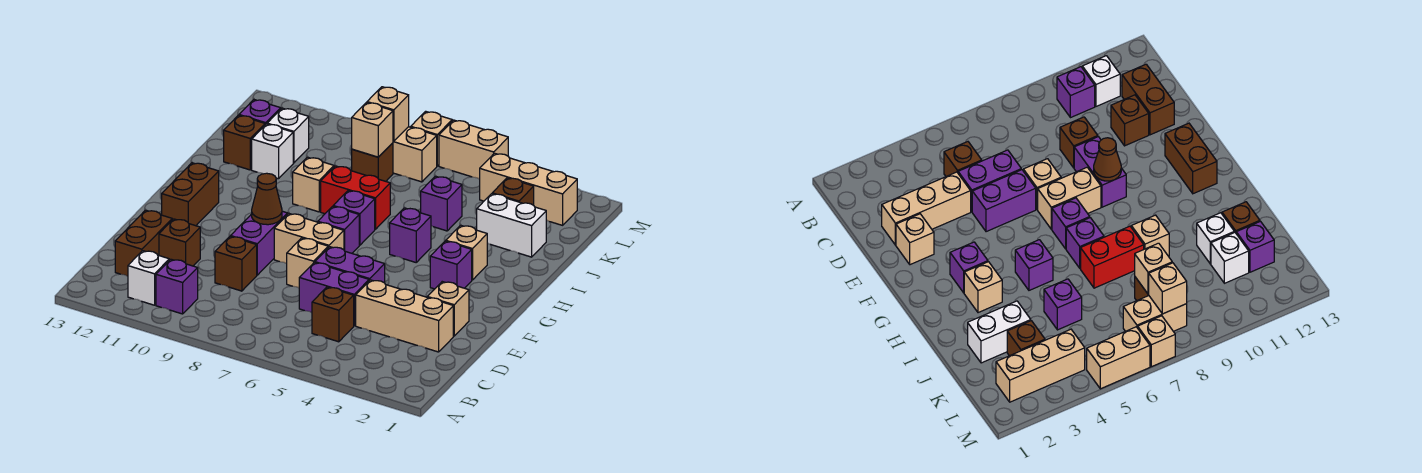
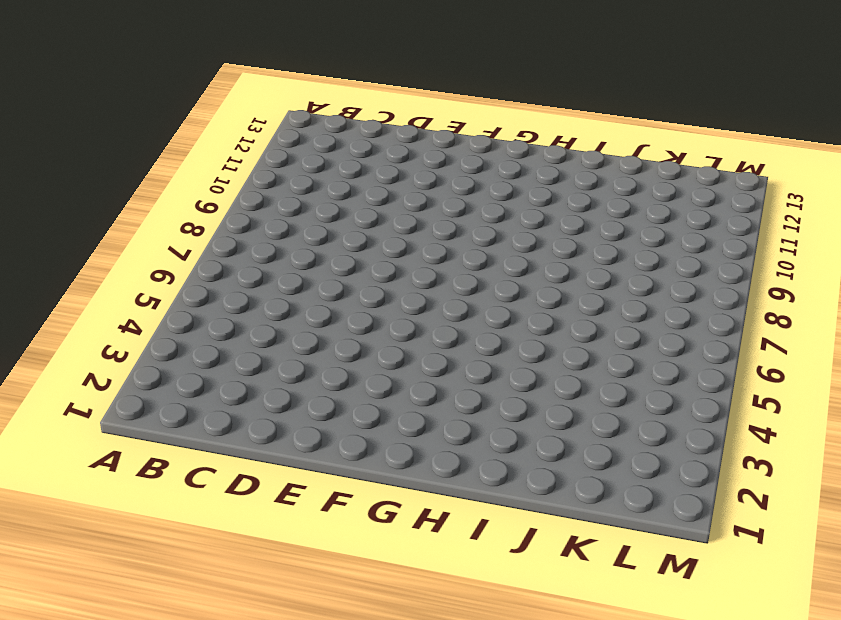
none -> purple 1x1 brick [156,259,198,314]
none -> white 1x1 brick [128,251,169,305]
none -> brown 1x1 brick [312,287,354,342]
none -> brown 1x2 brick [115,210,172,276]

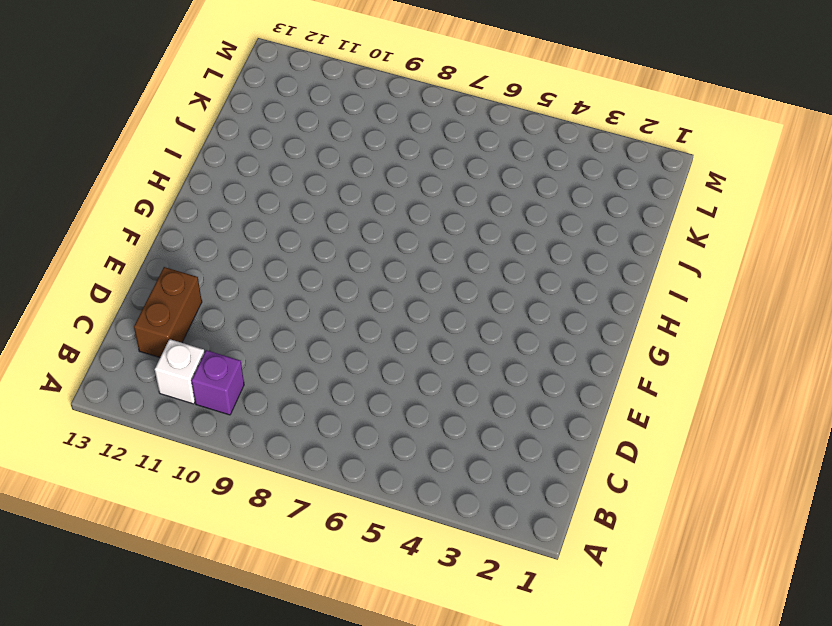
none -> brown 1x1 brick [312,287,354,342]
none -> tan 1x3 brick [356,280,453,352]
none -> purple 1x2 brick [299,263,369,326]
none -> brown 1x1 brick [215,236,257,291]

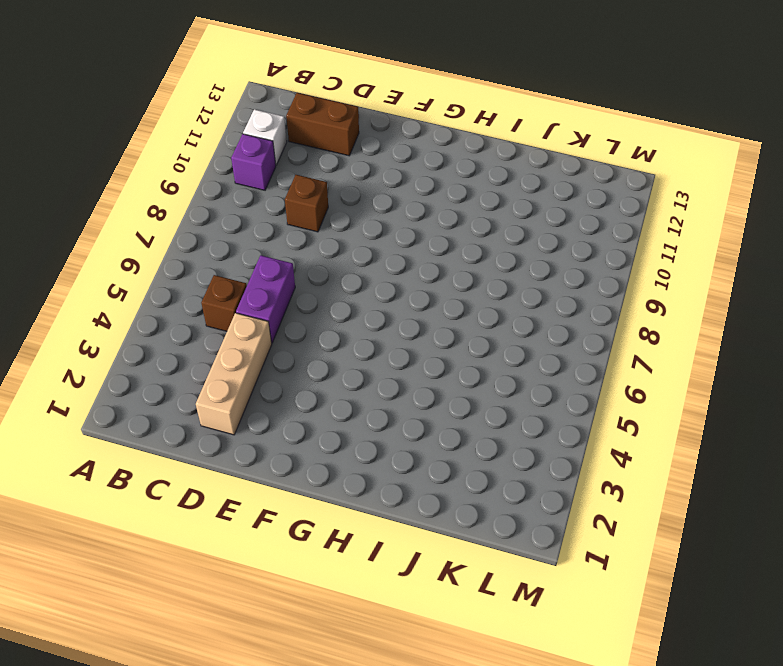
none -> brown 1x1 brick [159,219,200,266]
none -> tan 1x1 brick [427,282,469,336]
none -> purple 1x2 brick [315,247,385,283]
none -> tan 1x1 brick [287,238,328,288]

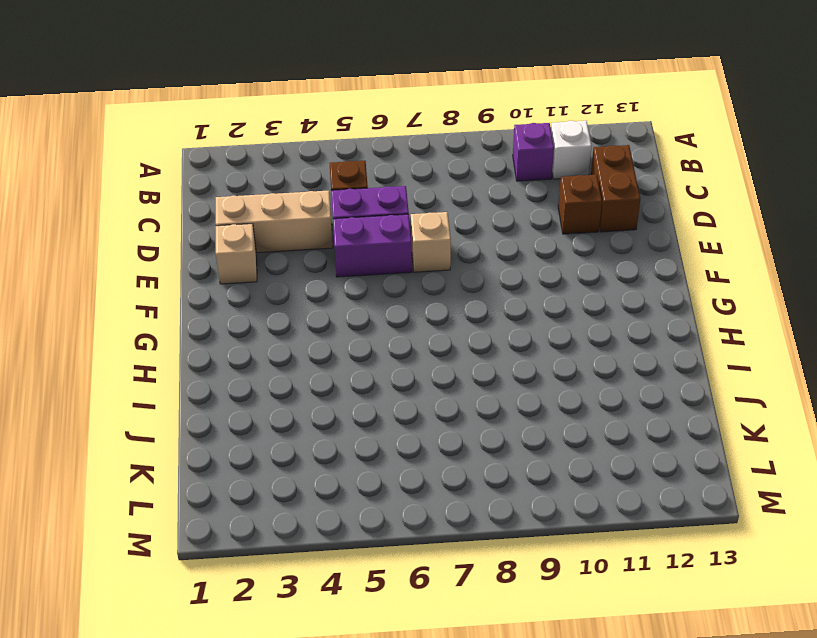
none -> brown 1x1 brick [215,236,257,291]
none -> purple 1x2 brick [231,211,288,275]
none -> tan 1x2 brick [274,214,344,264]
none -> brown 1x2 brick [162,163,219,226]

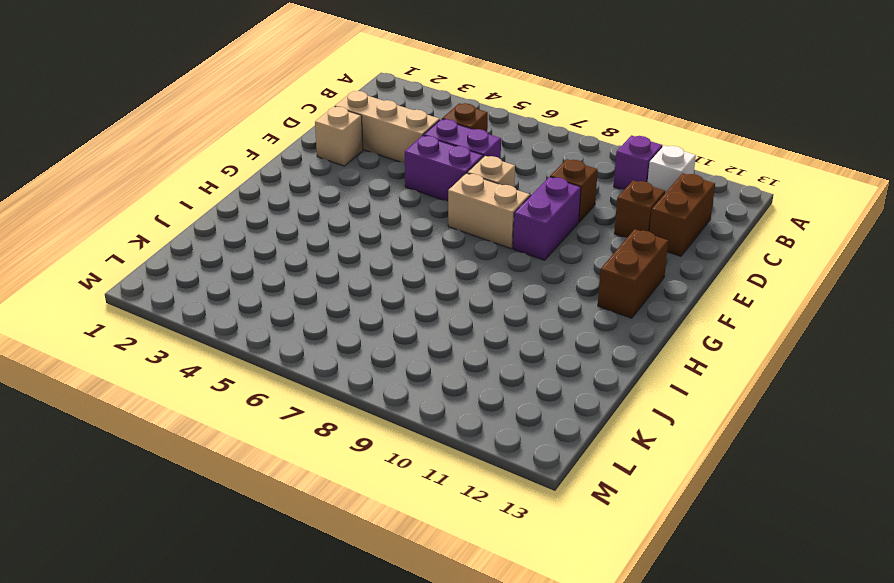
none -> purple 1x1 brick [430,241,472,289]
none -> purple 1x1 brick [318,206,359,253]
none -> tan 1x1 brick [446,225,487,280]
none -> purple 1x1 brick [390,208,431,262]

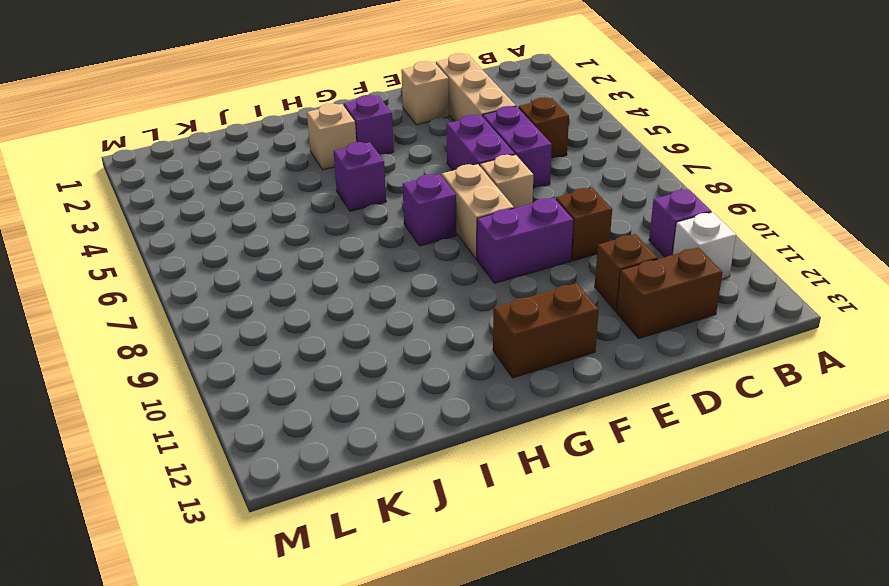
none -> purple 1x1 brick [333,191,375,245]
none -> red 1x2 brick [321,166,390,229]
none -> tan 1x1 brick [293,157,334,212]
none -> white 1x2 brick [477,194,546,257]

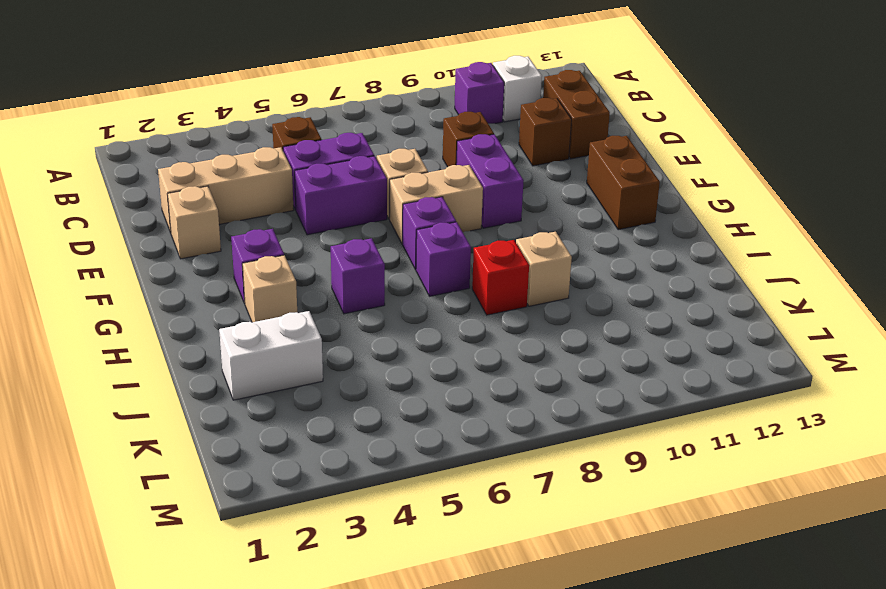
red 1x1 brick [472,240,529,315] -> red 1x2 brick [321,166,390,229]
none -> purple 1x1 brick [421,176,462,231]
none -> white 1x1 brick [252,124,293,179]
none -> brown 1x1 brick [224,115,265,170]
none -> brown 1x1 brick [492,178,534,205]

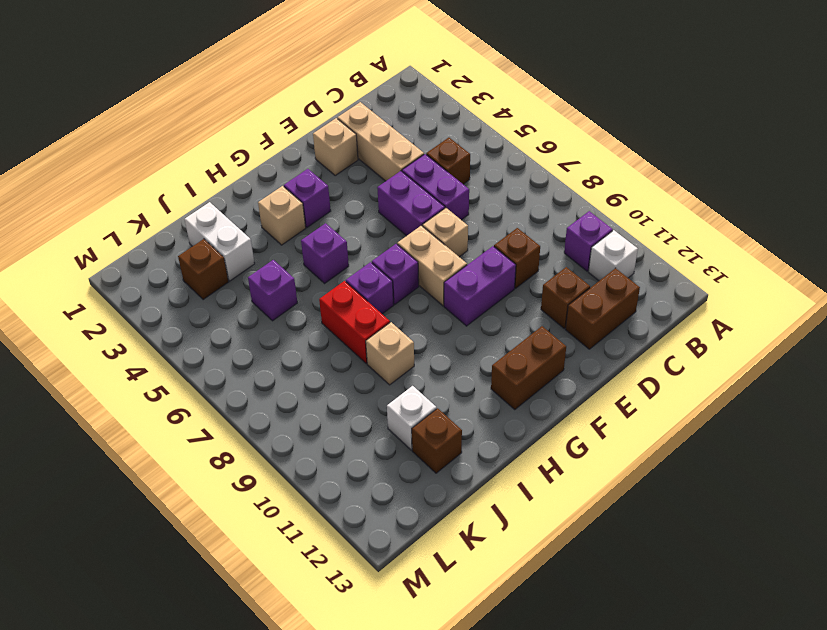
none -> brown 1x1 brick [352,143,393,181]
none -> white 1x1 brick [267,108,309,163]
none -> purple 1x1 brick [239,100,281,125]
none -> tan 1x3 brick [480,153,577,225]

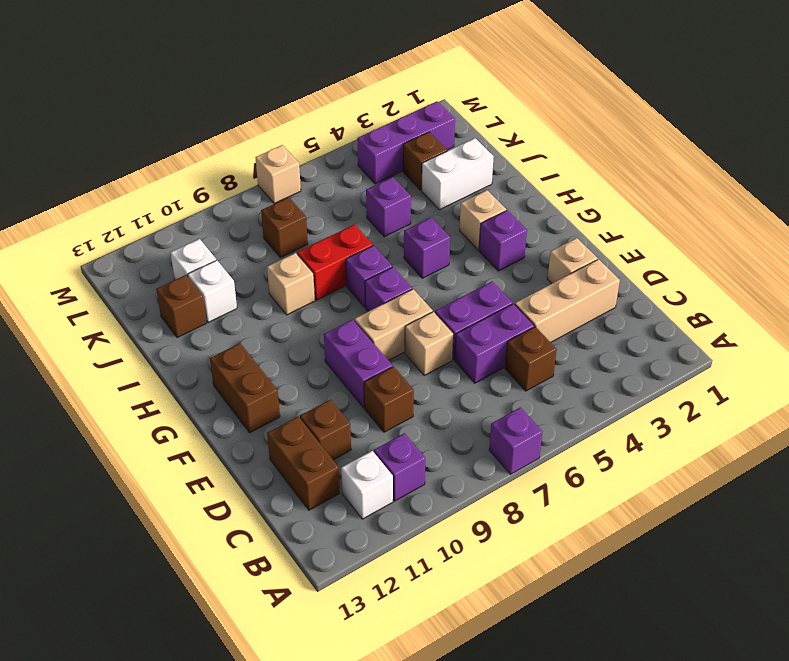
purple 1x1 brick [489,407,542,474] -> purple 1x1 brick moved to [239,100,281,125]
purple 1x3 brick [357,101,455,184] -> tan 1x3 brick [480,153,577,225]
none -> tan 1x2 brick [393,127,437,182]
none -> tan 1x2 brick [439,120,508,179]
none -> brown 1x1 cone [252,173,282,225]
none -> tan 1x1 brick [352,103,393,157]

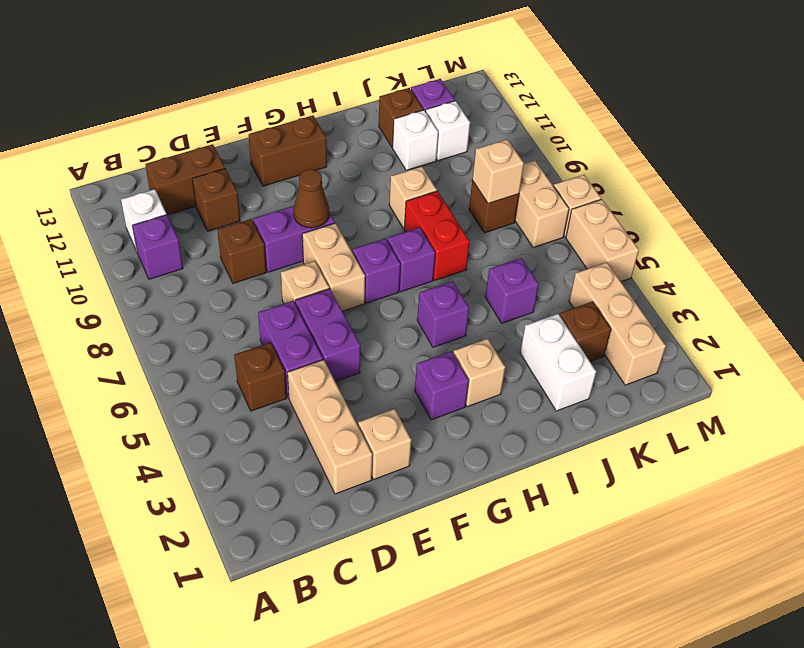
none -> tan 1x1 brick [367,87,409,141]

